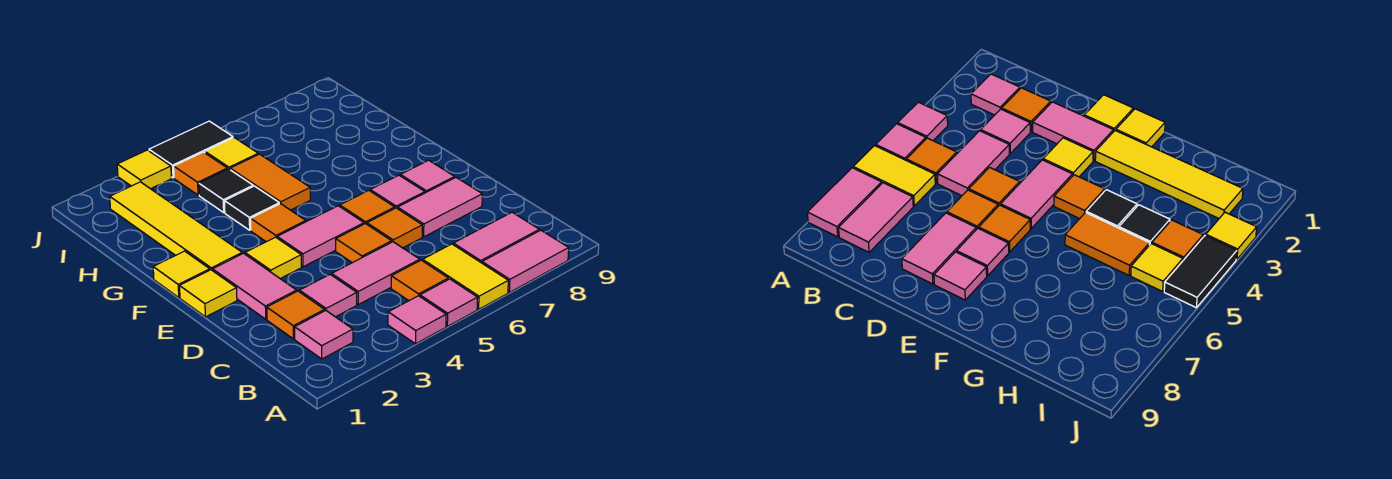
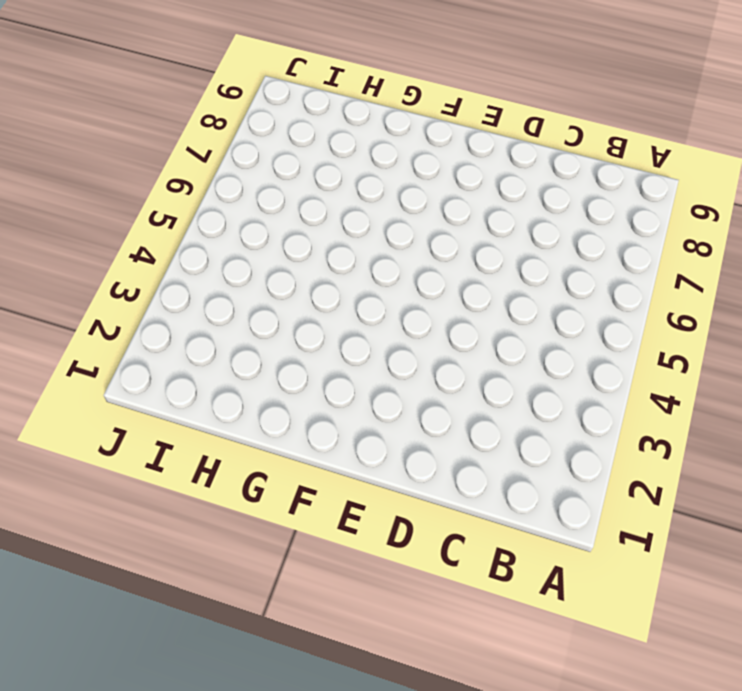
none -> pink 1x1 tile [388,296,446,344]
none -> pink 1x1 tile [420,279,478,326]
none -> yellow 1x2 tile [423,244,508,309]
none -> pink 1x2 tile [482,230,569,292]

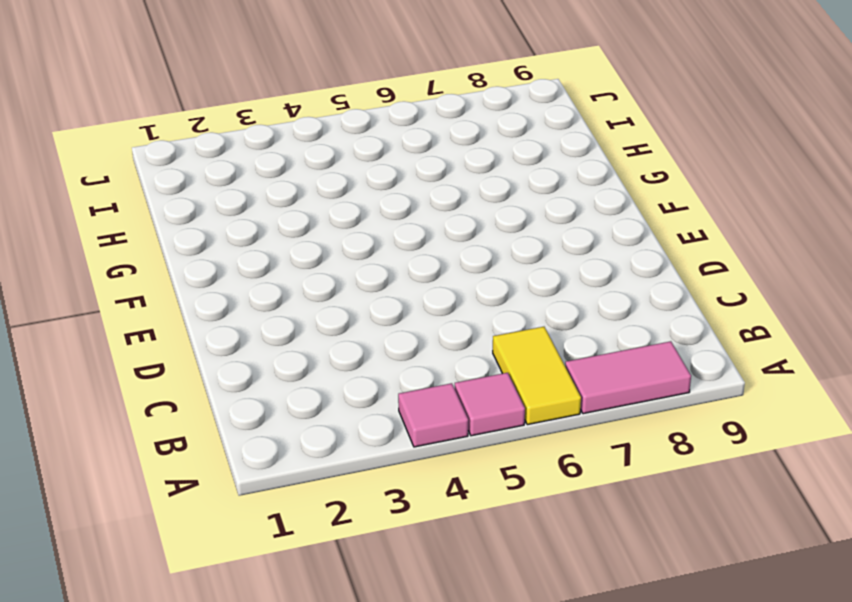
none -> pink 1x1 tile [295,311,353,359]
none -> orange 1x1 tile [391,260,448,301]
none -> pink 1x2 tile [453,212,539,263]
none -> orange 1x1 tile [267,291,325,339]

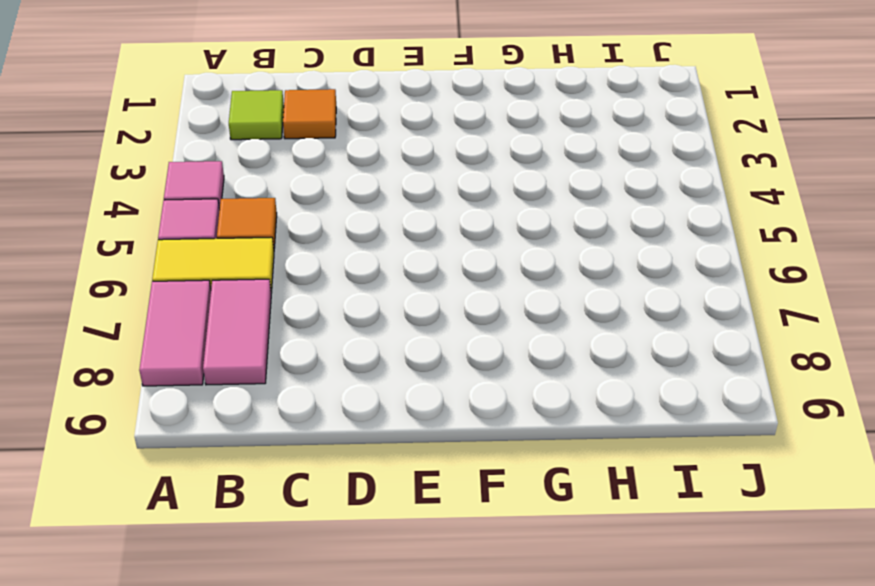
lime 1x1 tile [229,90,284,140] -> pink 1x1 tile [295,311,353,359]
none -> pink 1x1 tile [299,275,357,317]
none -> pink 1x2 tile [332,242,420,305]
none -> pink 1x2 tile [213,253,297,319]
none -> orange 1x1 tile [336,224,392,263]

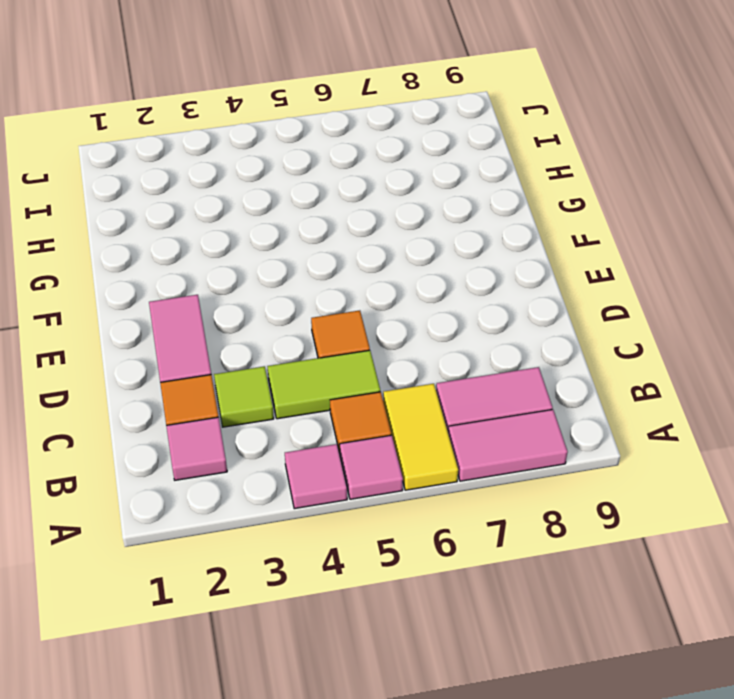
lime 1x1 tile [214,366,274,427] -> pink 1x1 tile [299,275,357,317]
lime 1x2 tile [267,350,380,419] -> pink 1x2 tile [332,242,420,305]
none -> orange 1x1 tile [367,208,422,248]
none -> pink 1x2 tile [398,178,482,237]
none -> yellow 1x1 tile [180,270,237,317]
none -> yellow 1x1 tile [245,237,301,279]

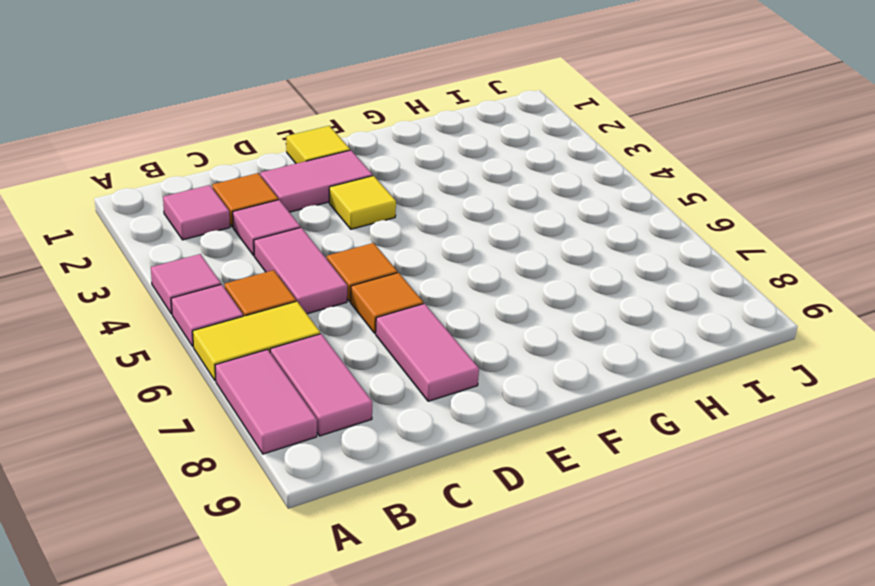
none -> pink 1x2 tile [277,206,364,267]
none -> orange 1x1 tile [340,190,395,224]
none -> pink 1x1 tile [370,175,425,209]
none -> pink 1x1 tile [400,160,455,193]

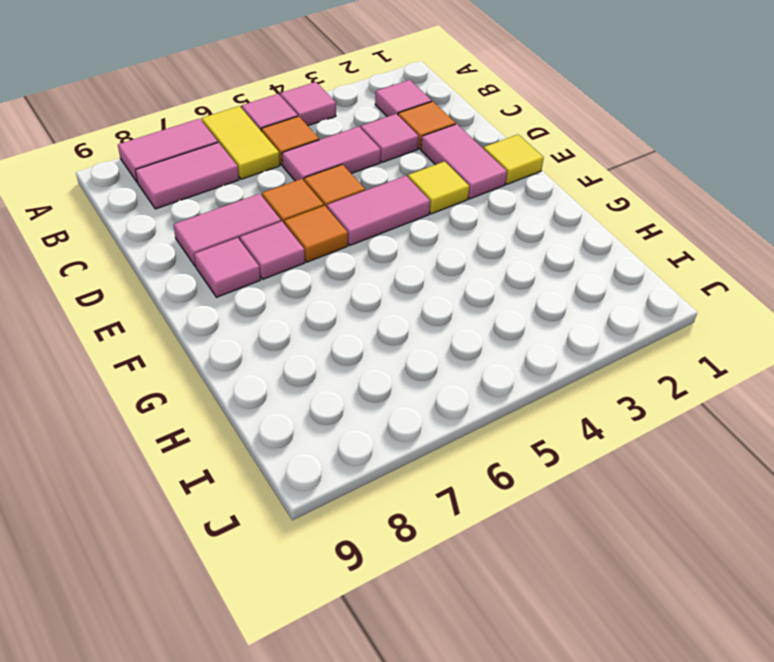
none -> yellow 1x1 tile [153,251,210,297]
none -> yellow 1x4 tile [110,182,242,271]
none -> orange 1x1 tile [251,204,306,242]
none -> black 1x1 tile [225,186,279,230]

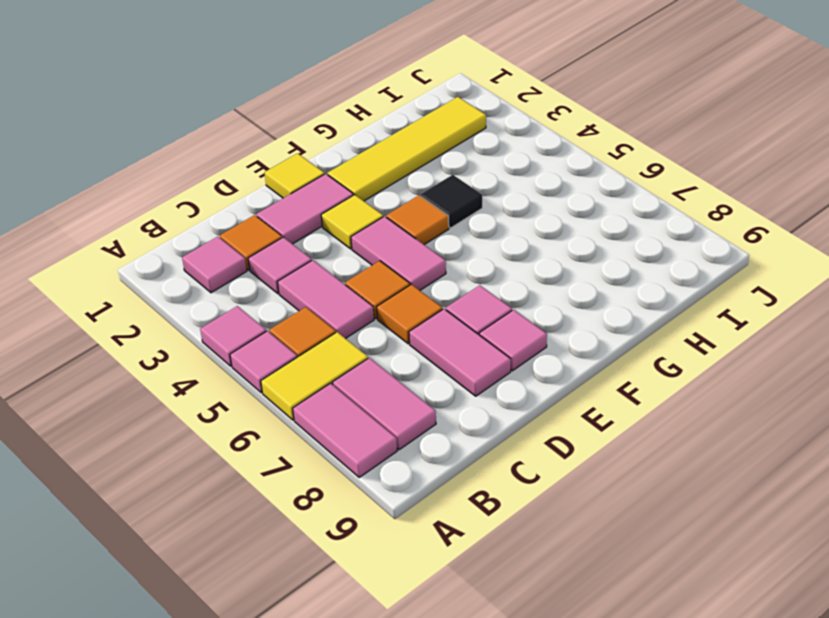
none -> orange 1x1 tile [340,190,395,224]
none -> yellow 1x1 tile [153,251,210,297]
none -> orange 1x2 tile [230,154,310,210]
none -> black 1x1 tile [199,169,253,212]

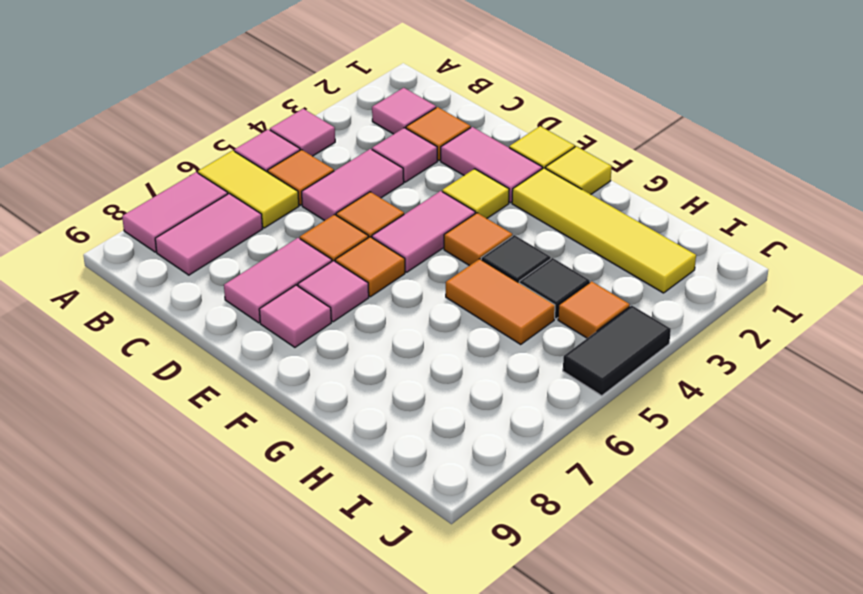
none -> yellow 1x1 tile [205,138,258,169]
none -> yellow 1x1 tile [117,150,171,189]

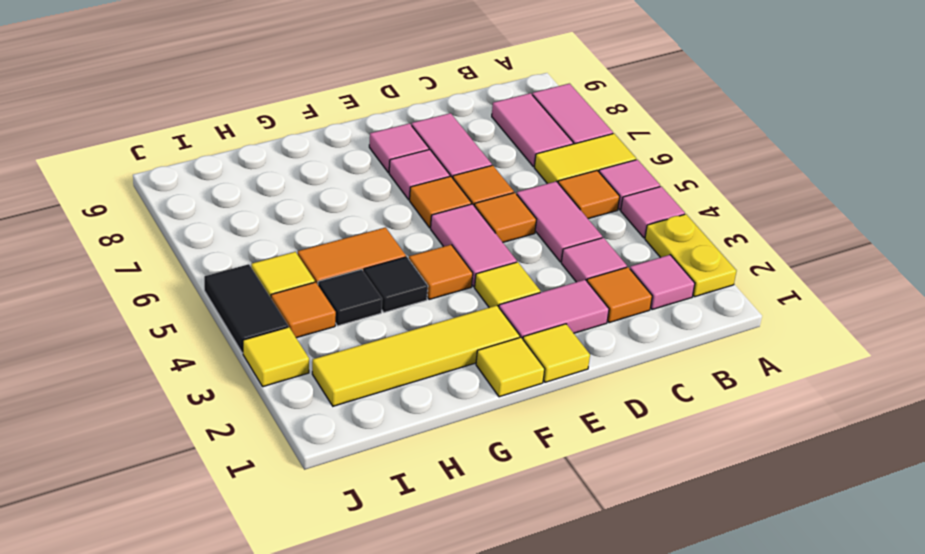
yellow 1x2 plate [645,214,736,297] -> none

